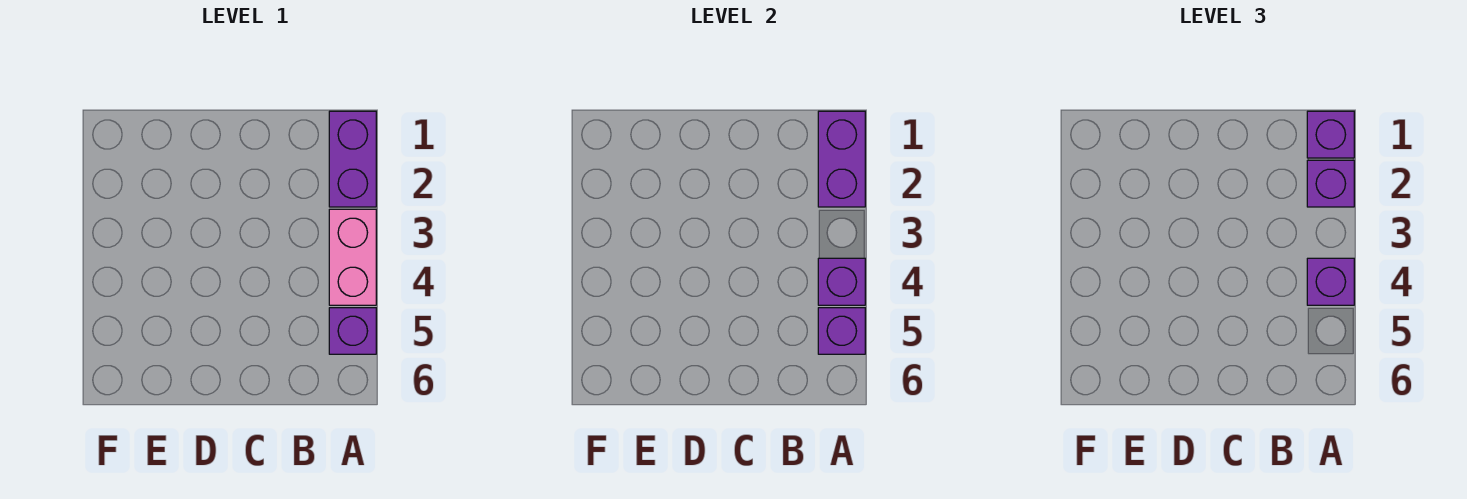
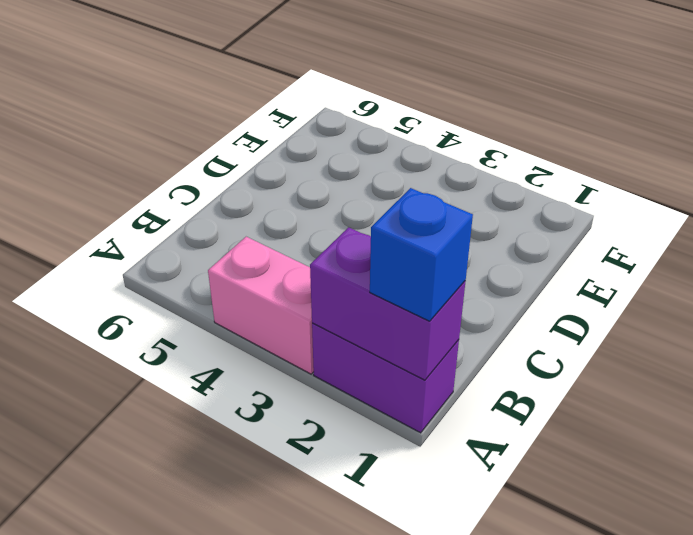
blue 1x1 brick [370,188,473,321] -> purple 1x1 brick [1307,111,1354,158]
none -> purple 1x1 brick [329,308,376,354]
none -> purple 1x1 brick [818,258,865,305]

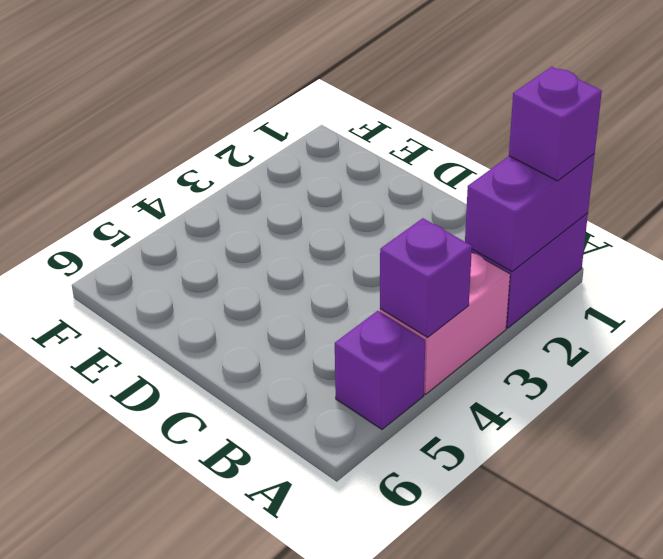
none -> purple 1x1 brick [818,308,865,354]
none -> purple 1x1 brick [1307,160,1354,207]

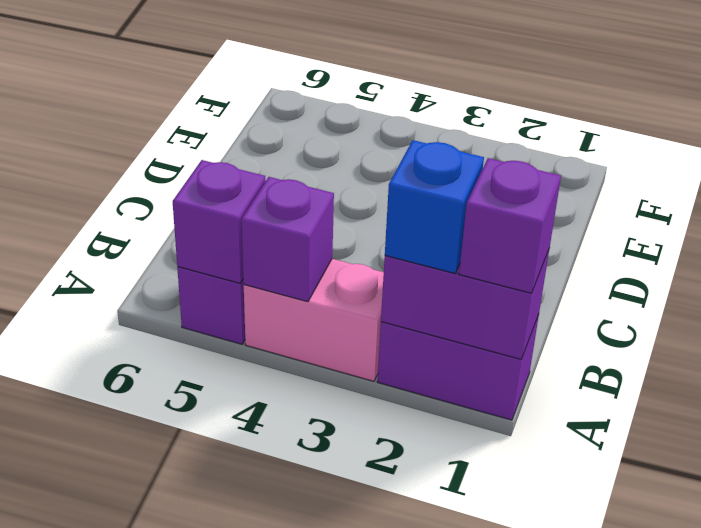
blue 1x1 brick [385,140,484,273] -> purple 1x1 brick [1307,160,1354,207]
none -> purple 1x1 brick [1307,258,1354,305]

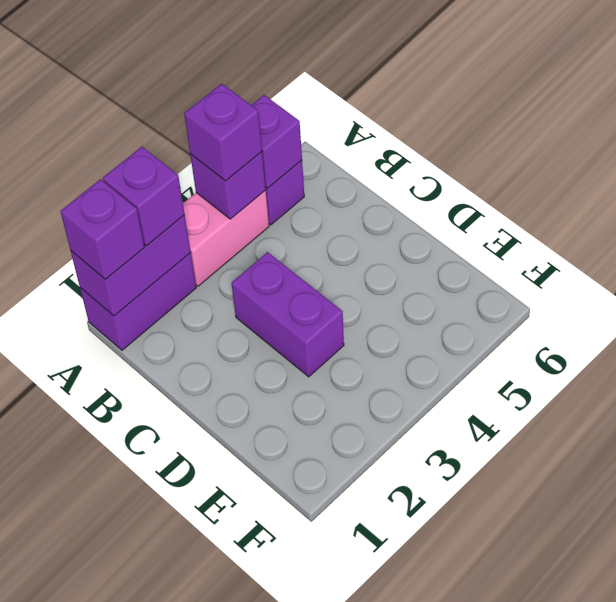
purple 1x2 brick [231,252,344,377] -> none

